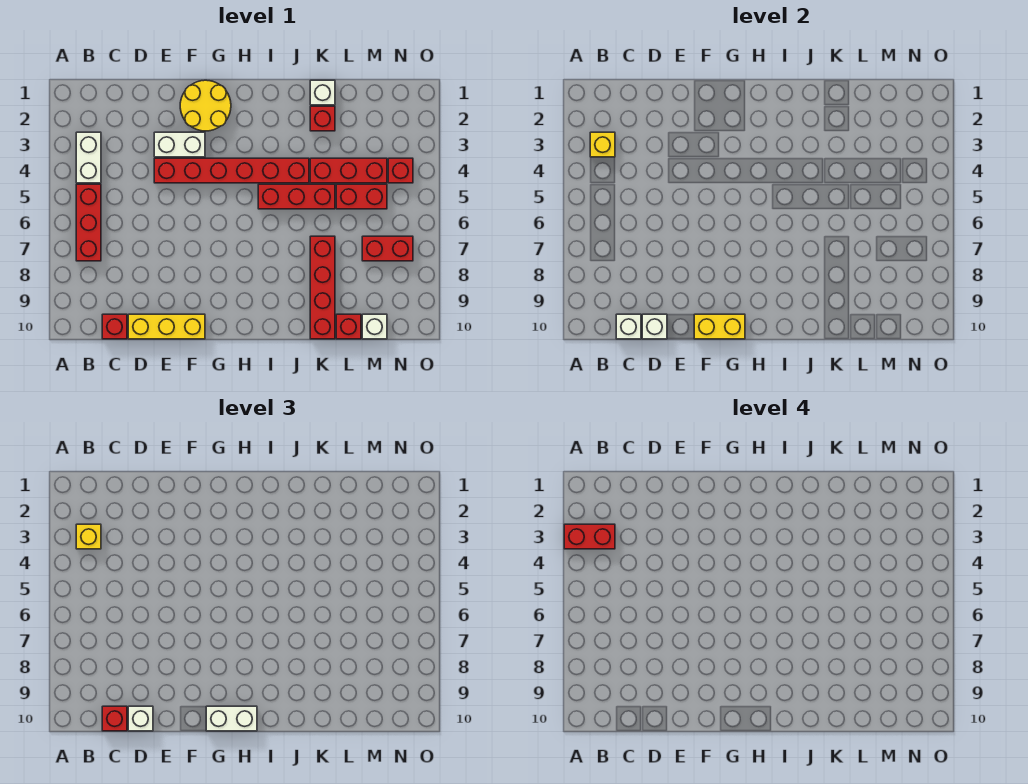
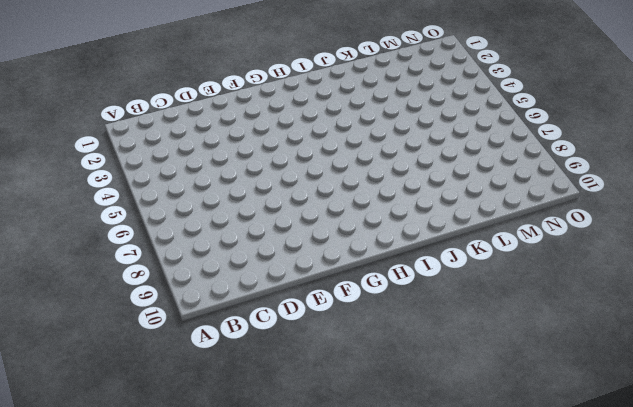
none -> white 1x2 brick [76,132,101,183]
none -> red 1x3 brick [76,184,101,261]
none -> red 1x1 brick [102,314,127,339]

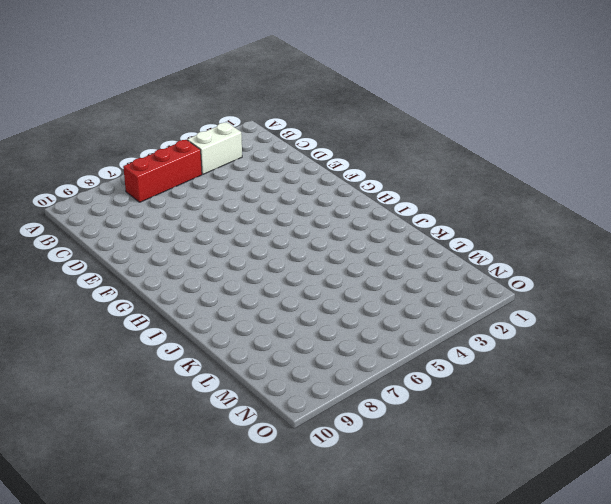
none -> red 1x1 brick [102,314,127,339]
none -> yellow 1x3 brick [128,314,205,339]
none -> white 1x2 brick [154,132,205,157]

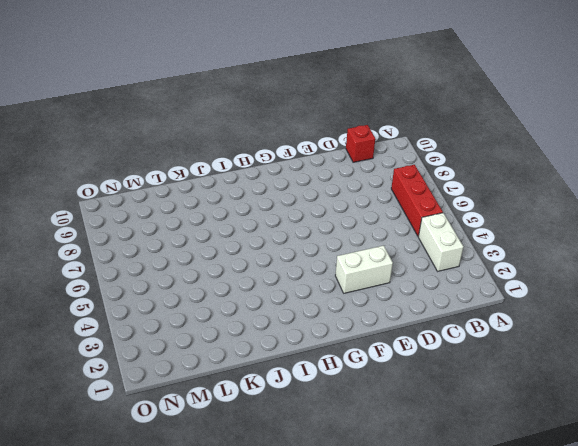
none -> yellow 1x3 brick [128,314,205,339]
none -> red 1x6 brick [154,158,309,183]
none -> yellow 2x2 round brick [180,80,231,131]

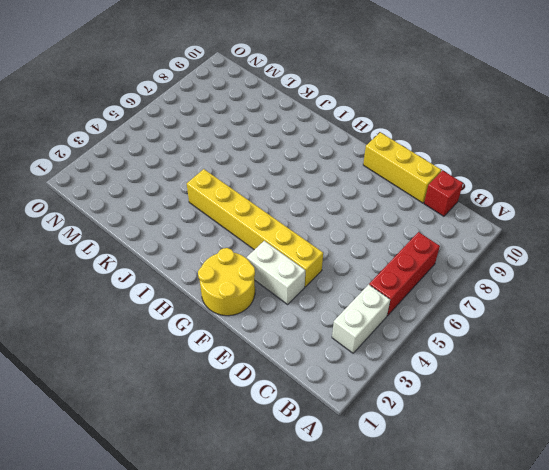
yellow 1x6 brick [187,169,323,287] -> red 1x6 brick [154,158,309,183]
none -> red 1x3 brick [258,184,335,209]
none -> white 1x1 brick [310,80,335,105]
none -> red 1x1 brick [310,106,335,131]

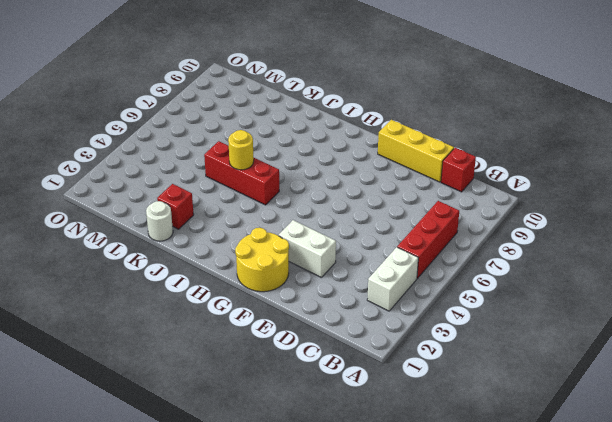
yellow 1x1 round brick [228,130,254,170] -> none
white 1x1 round brick [146,201,173,241] -> white 1x1 brick [310,80,335,105]
none -> red 1x6 brick [154,158,309,183]
none -> red 1x3 brick [310,158,387,183]
none -> red 1x4 brick [310,236,335,339]

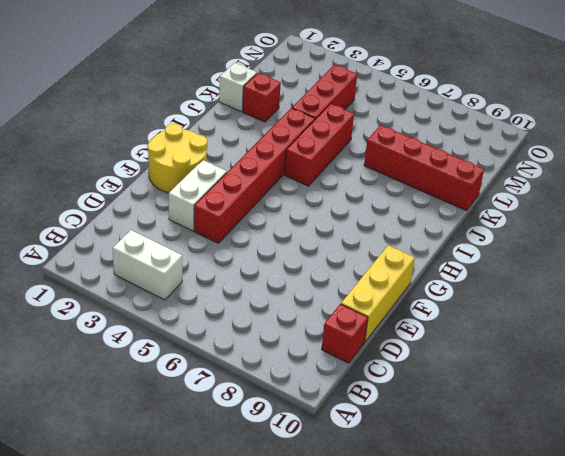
none -> red 1x3 brick [76,184,101,261]
none -> red 1x2 brick [336,184,387,209]
none -> red 1x1 brick [336,314,361,339]

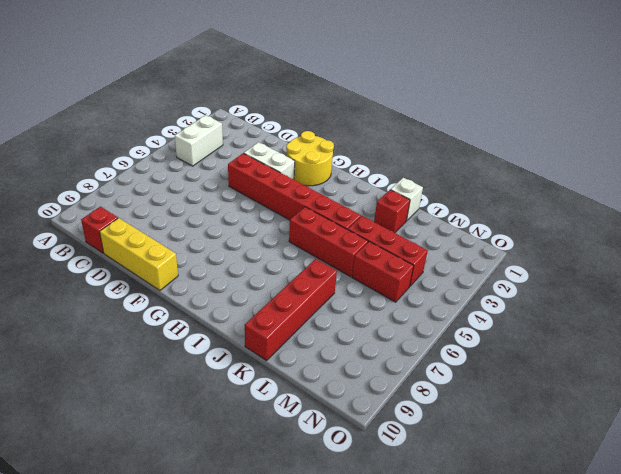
none -> red 1x3 brick [76,184,101,261]
none -> red 1x1 brick [336,314,361,339]
none -> red 1x2 brick [362,236,413,261]

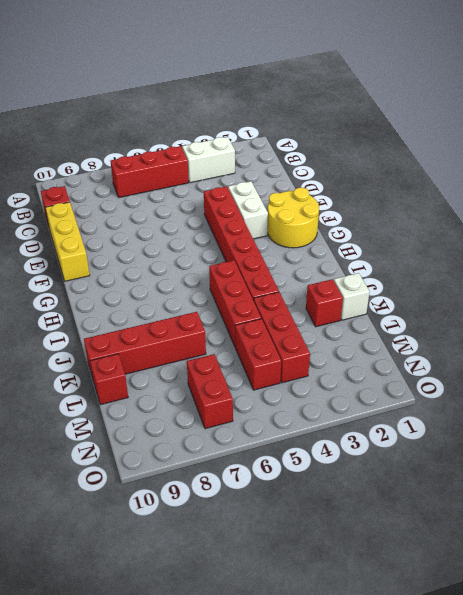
none -> white 1x1 brick [362,314,387,339]
none -> red 1x1 brick [388,158,413,183]
none -> yellow 1x1 brick [590,132,615,157]

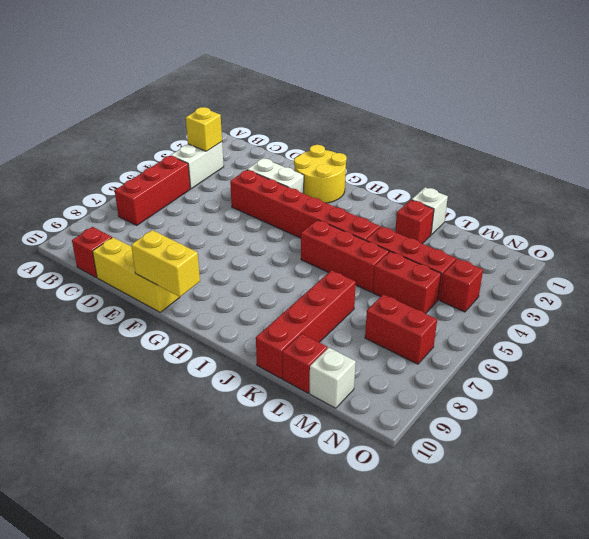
none -> white 1x1 brick [616,314,641,339]
none -> white 1x1 brick [642,314,667,339]
none -> yellow 1x1 brick [76,524,101,549]

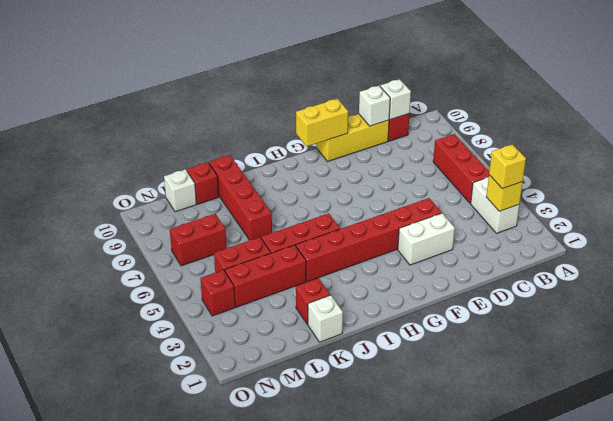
none -> yellow 2x2 round brick [180,80,231,131]
none -> red 1x1 brick [102,706,127,731]
none -> white 1x1 brick [128,706,153,731]

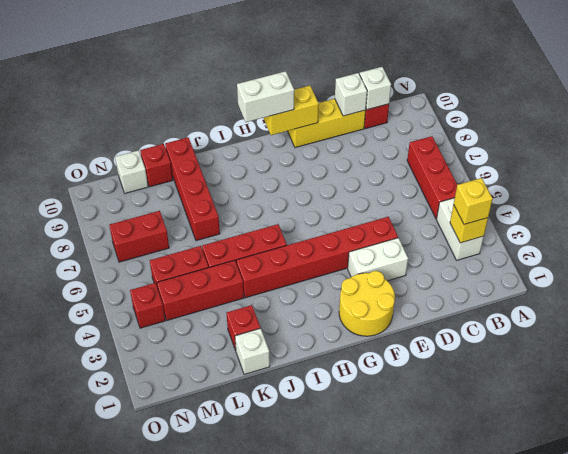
none -> red 1x1 brick [102,706,127,731]
none -> white 1x1 brick [128,706,153,731]
none -> red 1x2 brick [564,524,615,549]

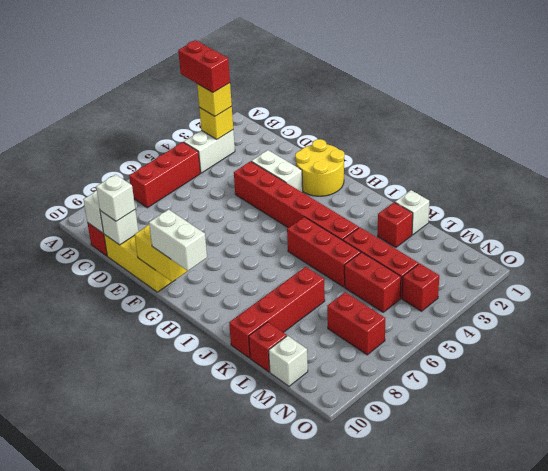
none -> red 1x1 brick [102,706,127,731]

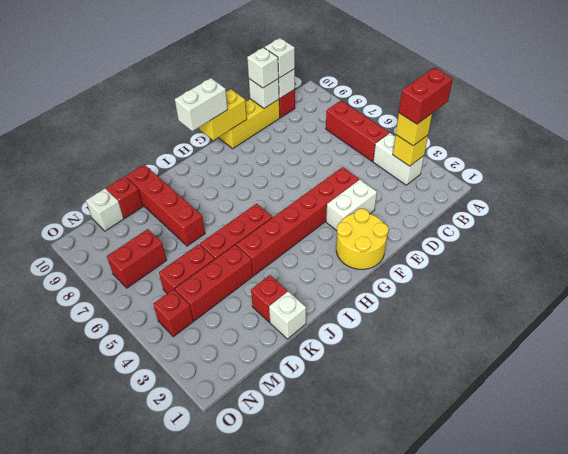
white 1x1 brick [264,38,295,78] -> red 1x1 brick [102,706,127,731]

